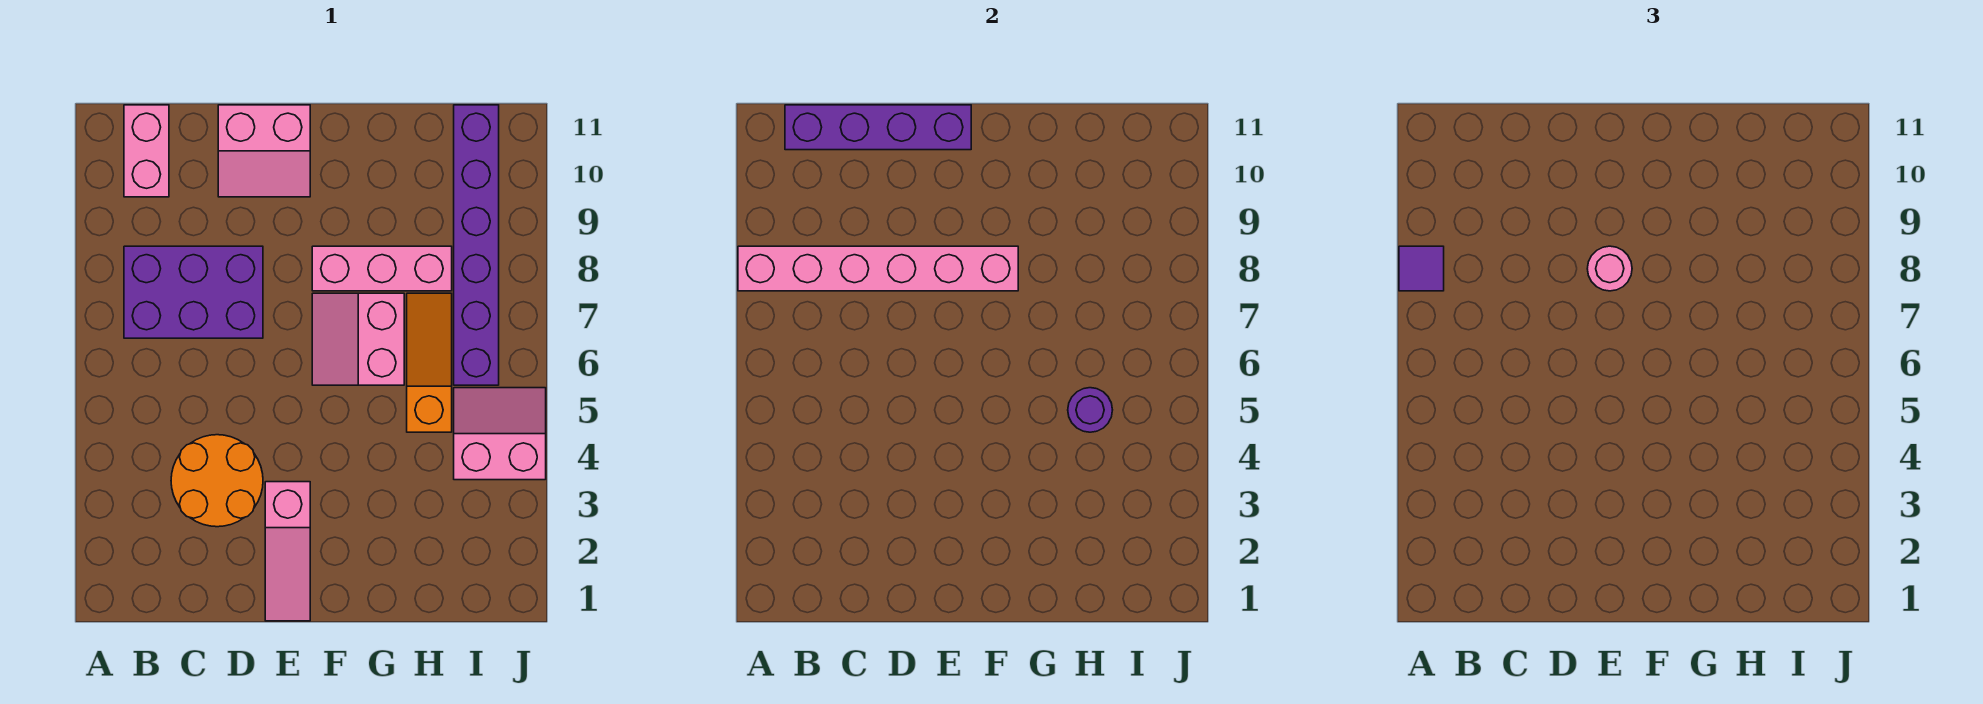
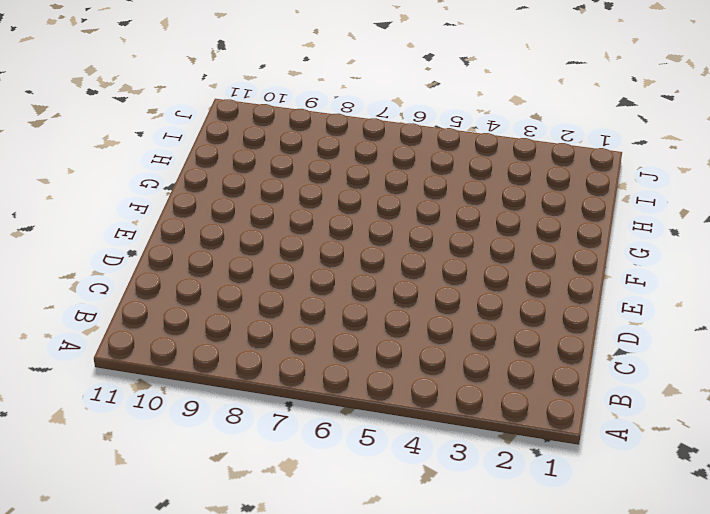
none -> purple 2x3 brick [124,246,263,338]
none -> pink 1x2 brick [124,105,169,197]
none -> orange 2x2 round brick [171,435,263,527]

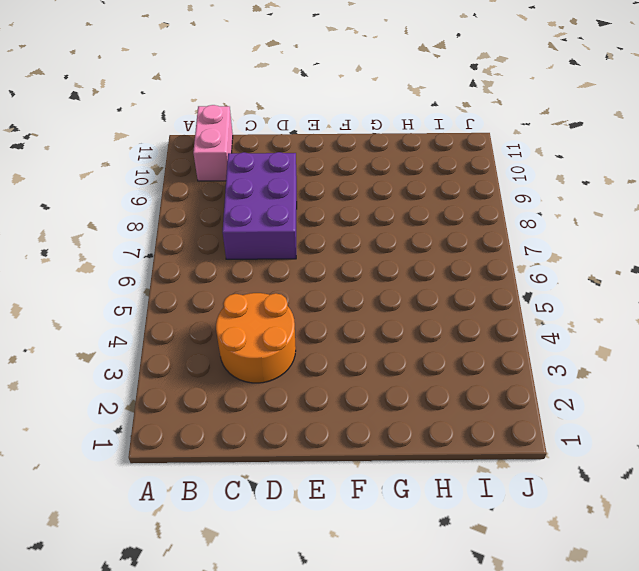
purple 2x3 brick [223,152,297,259] -> purple 2x3 brick turned to [124,246,263,338]
none -> pink 2x2 slope [218,105,310,197]
none -> pink 1x3 slope [265,482,310,621]
none -> pink 2x2 slope [312,293,404,385]

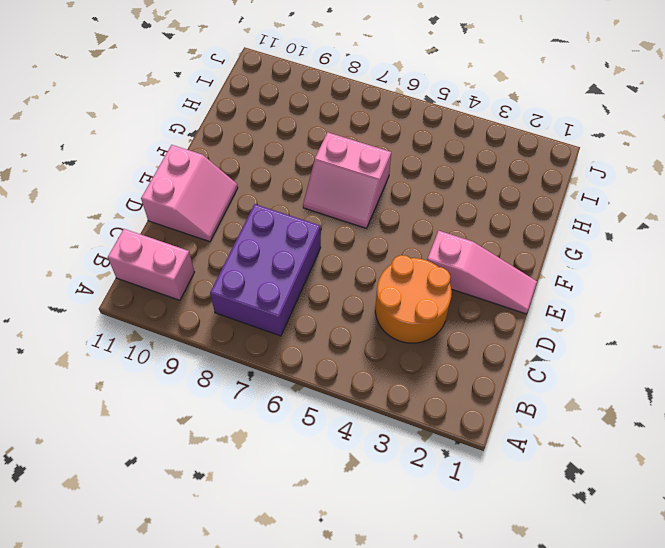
none -> pink 1x3 brick [312,246,452,291]
none -> orange 1x3 slope [407,293,452,432]
none -> pink 2x2 slope [454,388,546,480]

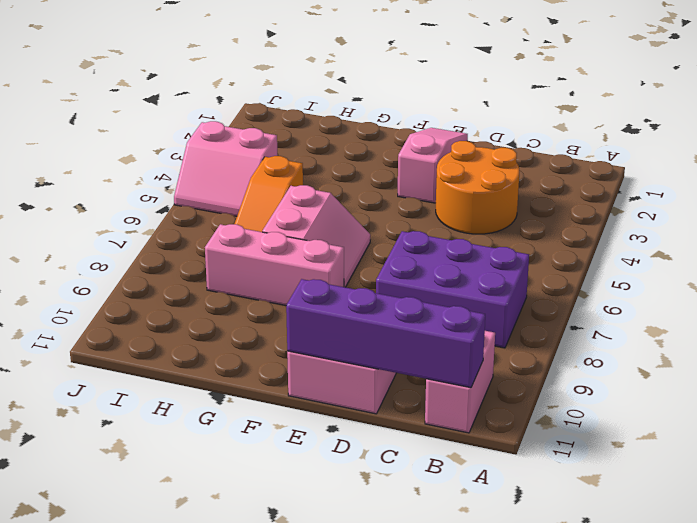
none -> purple 1x6 brick [454,105,499,385]
none -> pink 1x6 brick [738,246,1018,291]
none -> purple 1x1 round brick [1068,388,1112,432]

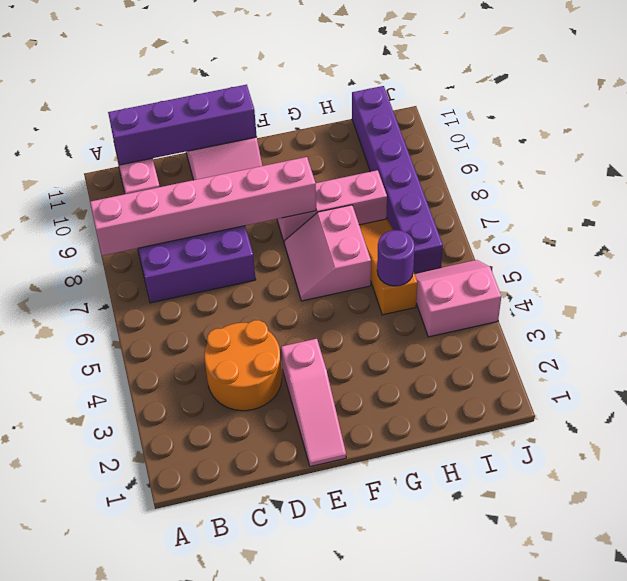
none -> purple 1x1 tile [1399,246,1444,291]
none -> pink 1x1 round brick [1587,246,1632,291]

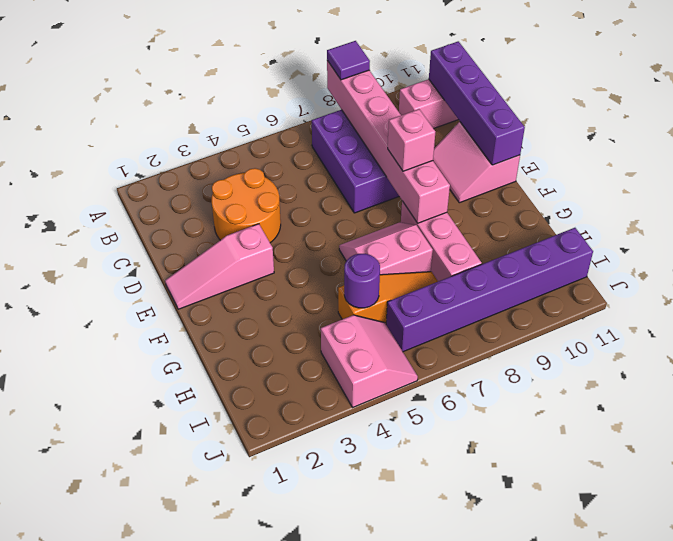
pink 1x1 brick [388,109,435,171] -> pink 1x1 round brick [1587,246,1632,291]

